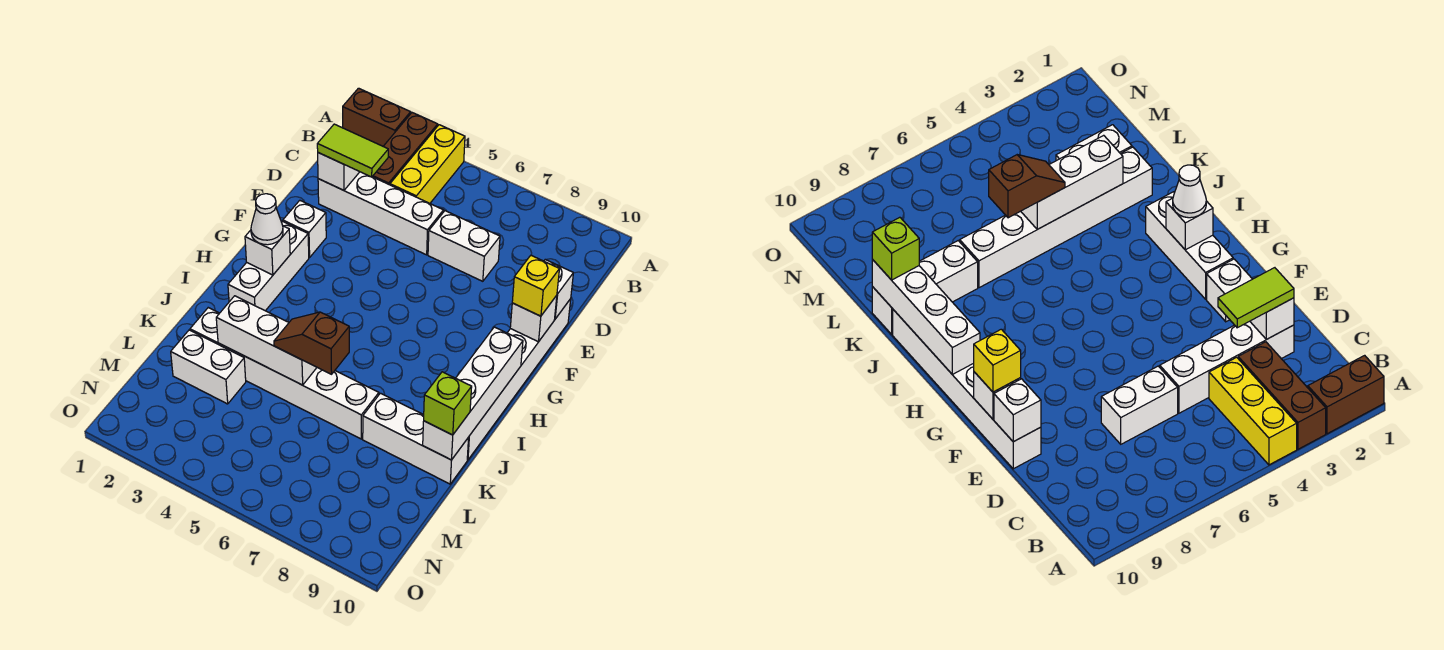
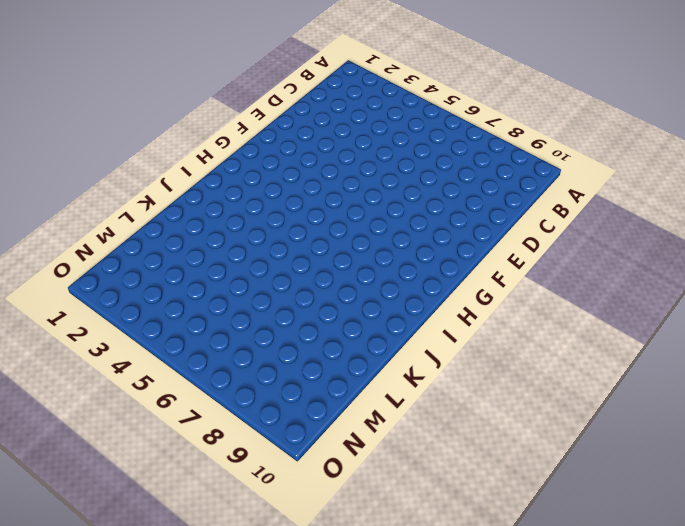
none -> brown 1x2 brick [343,88,411,146]
none -> brown 1x3 brick [372,113,438,185]
none -> yellow 1x3 brick [390,125,465,203]

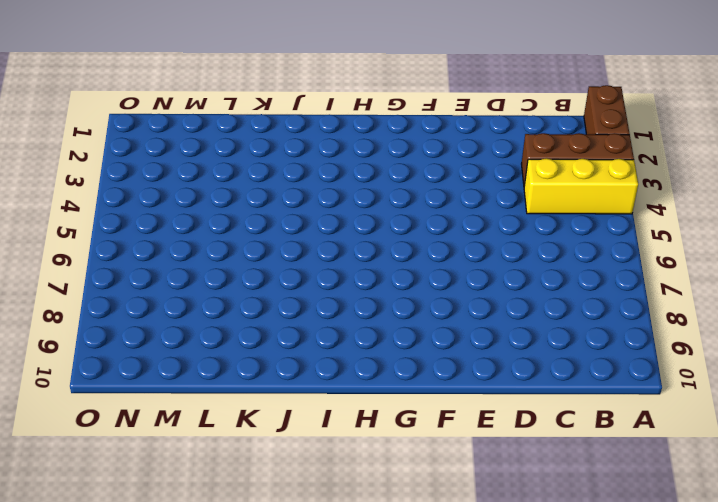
none -> white 1x4 brick [318,172,443,255]
none -> white 1x2 brick [428,211,500,281]
none -> white 1x6 brick [467,299,571,460]

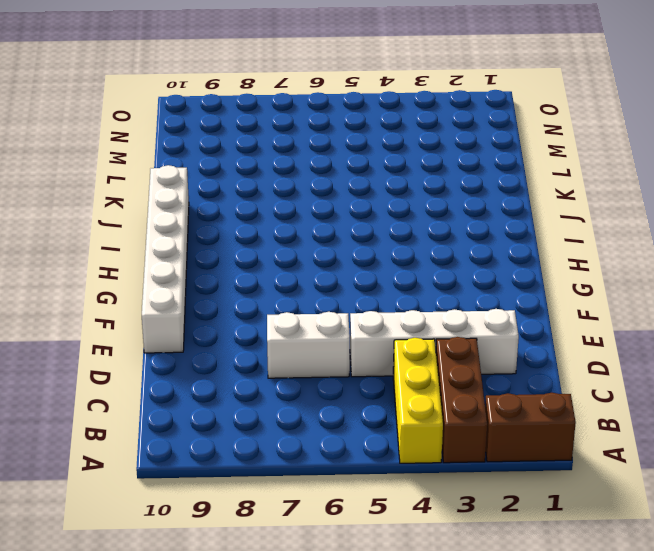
none -> white 1x1 brick [283,200,326,257]
none -> white 1x3 brick [228,221,309,311]
none -> white 1x6 brick [190,308,379,439]

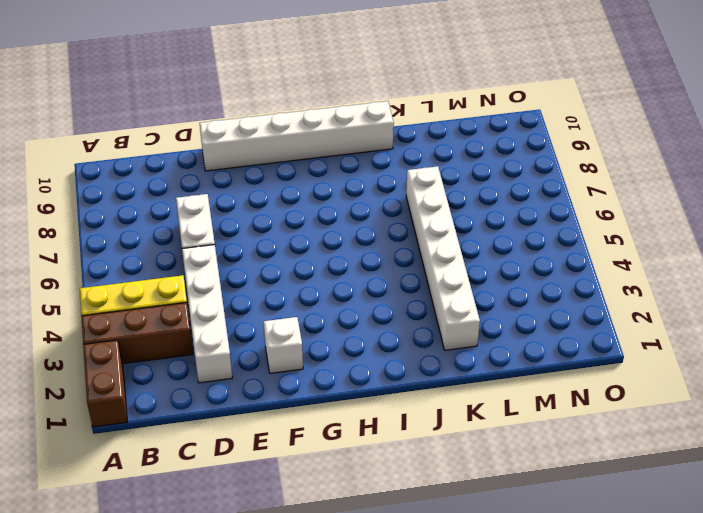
none -> white 1x3 brick [228,221,309,311]
none -> white 1x3 brick [363,393,469,484]
none -> white 1x2 brick [171,330,246,404]

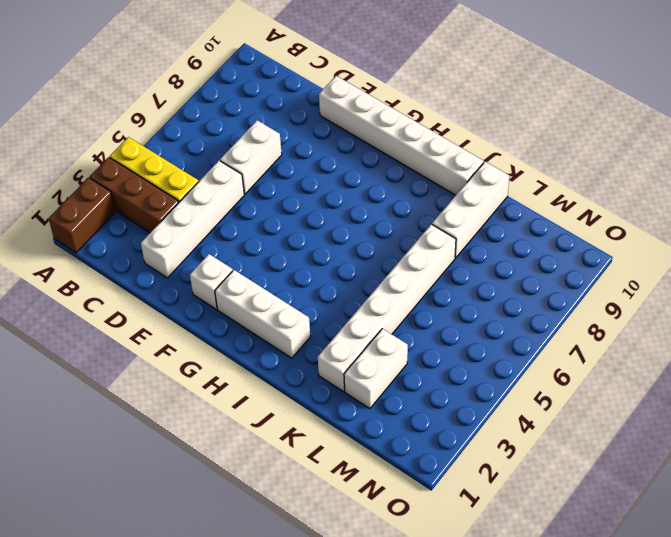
none -> white 1x1 brick [318,153,359,190]
none -> white 1x1 brick [544,260,573,319]
none -> white 1x1 brick [510,295,557,342]

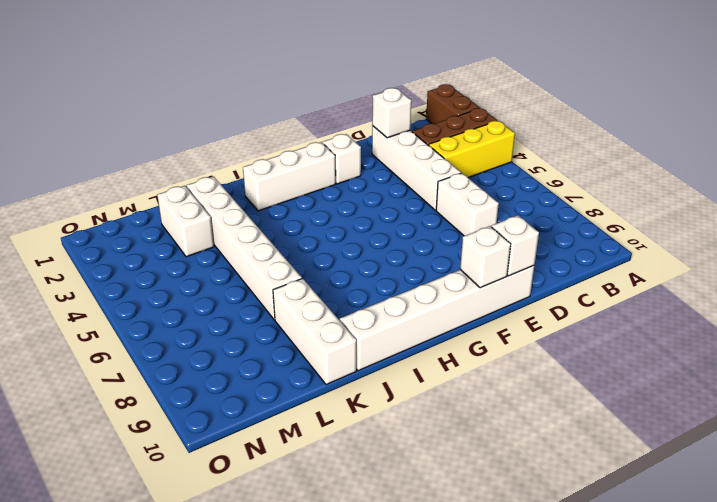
none -> white 1x1 brick [245,226,290,275]
none -> white 1x4 brick [423,327,523,460]
none -> white 1x3 brick [216,296,317,385]

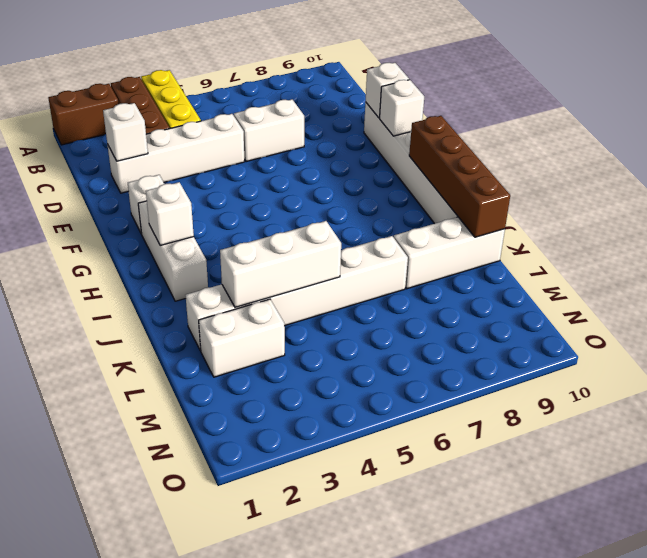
brown 1x4 brick [409,116,510,237] -> white 1x4 brick [423,327,523,460]
none -> lime 1x2 tile [317,124,388,177]
none -> yellow 1x1 brick [512,255,559,316]
none -> white 1x1 cone [251,194,283,245]

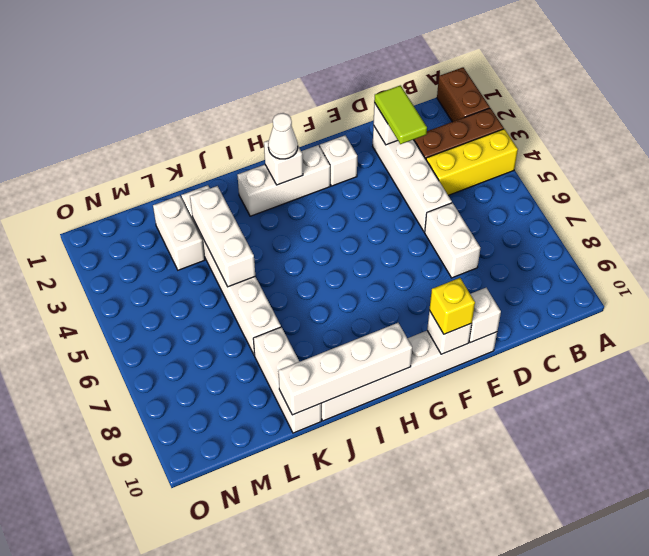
none -> brown 1x2 slope [274,312,349,374]
none -> lime 1x1 brick [424,372,472,435]

